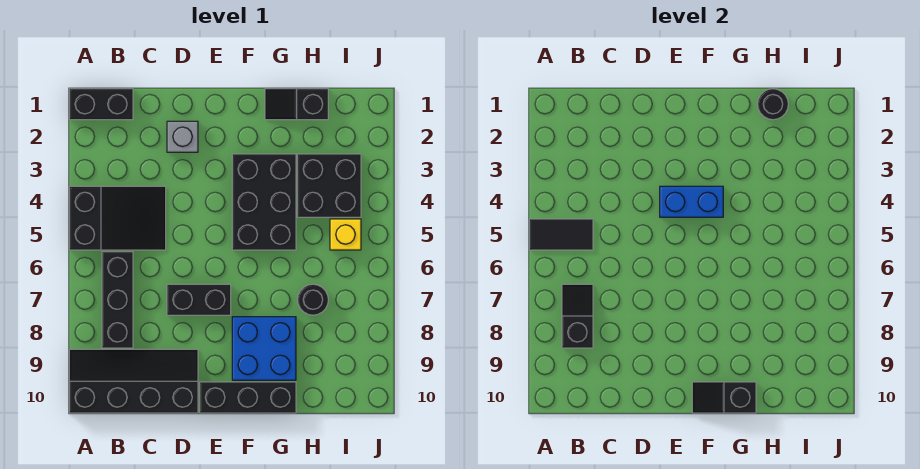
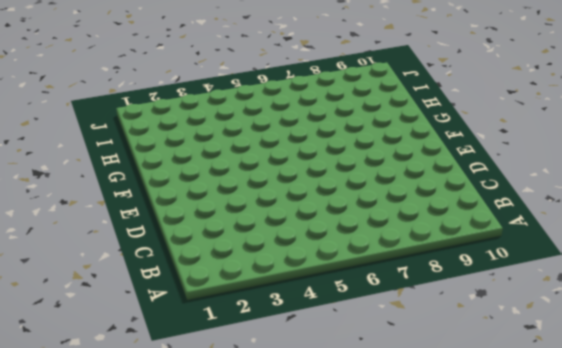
none -> black 1x2 brick [69,89,133,120]
none -> black 2x3 slope [69,186,166,250]
none -> black 2x4 slope [69,349,198,413]

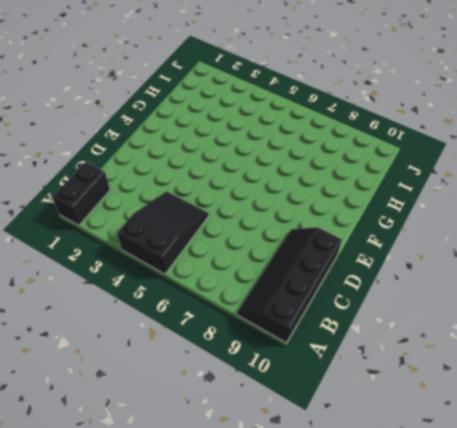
none -> black 1x3 brick [102,252,133,348]
none -> grey 1x1 brick [167,121,198,152]
none -> black 1x2 brick [167,284,231,315]

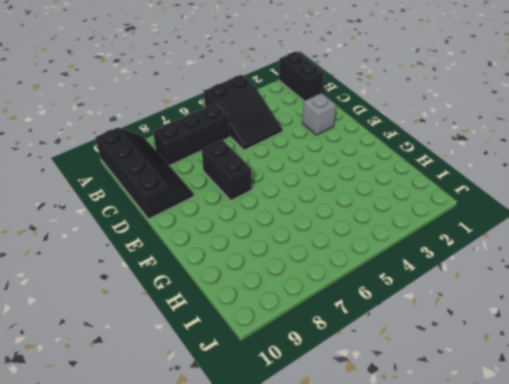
none -> black 1x3 brick [200,382,296,413]
none -> black 2x3 brick [232,154,296,250]
none -> blue 2x2 brick [232,317,296,380]

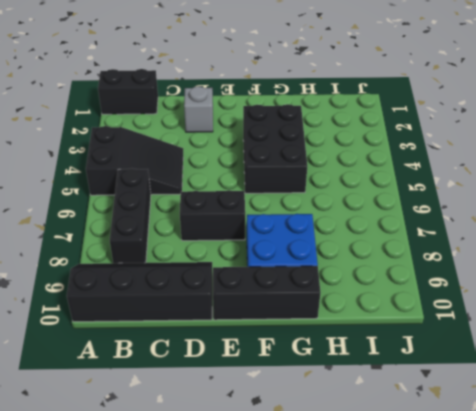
none -> black 1x2 slope [265,89,328,120]
none -> black 2x2 brick [297,154,361,217]
none -> black 1x1 round brick [297,284,328,315]

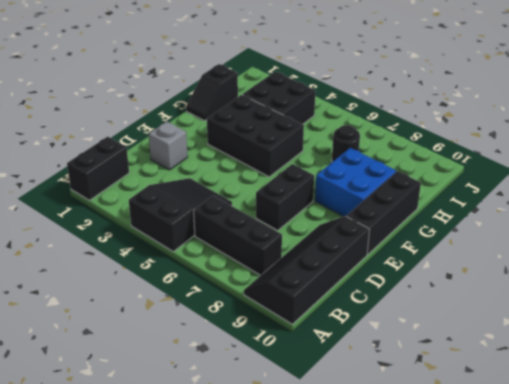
none -> yellow 1x1 brick [330,219,361,250]
none -> black 1x2 tile [529,219,593,250]
none -> black 1x2 slope [562,284,593,348]

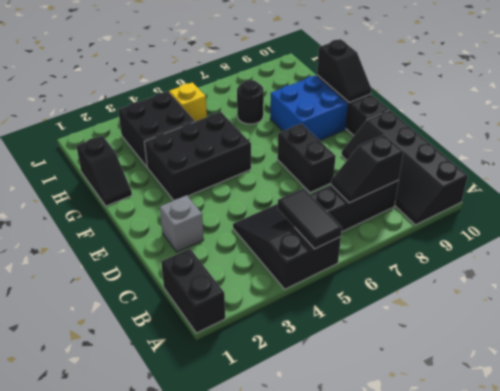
none -> blue 1x2 brick [660,186,723,217]
none -> black 1x1 round brick [757,89,788,120]

